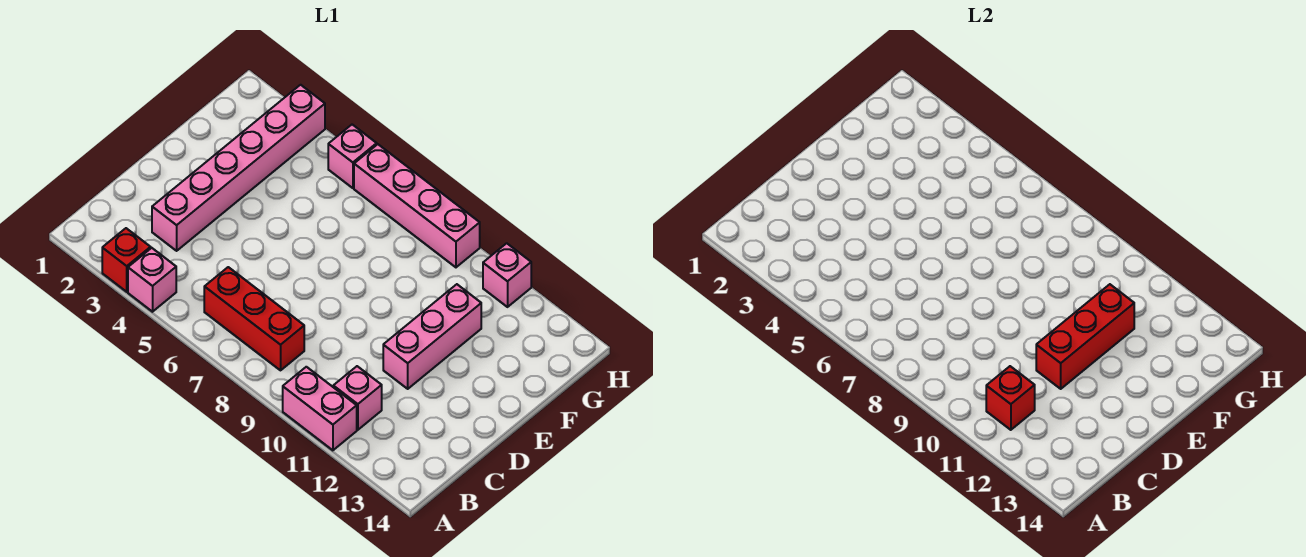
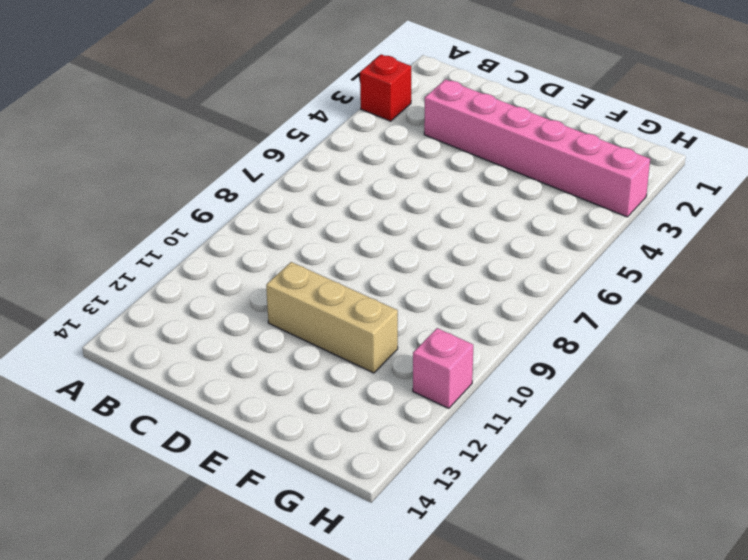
tan 1x3 brick [266,262,398,373] -> pink 1x3 brick [383,284,481,389]
none -> pink 1x1 brick [128,248,176,312]
none -> pink 1x2 brick [283,367,357,450]
none -> red 1x3 brick [204,267,304,370]

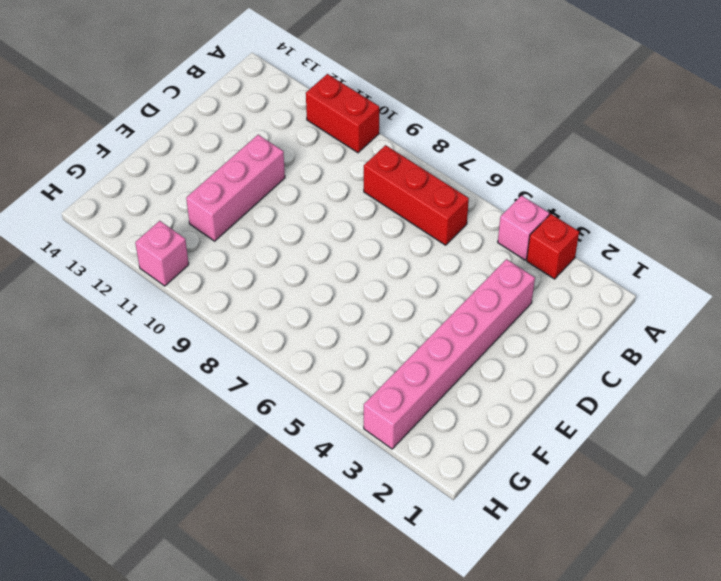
red 1x2 brick [306,74,379,153] -> pink 1x2 brick [283,367,357,450]
none -> pink 1x1 brick [333,366,382,430]
none -> pink 1x1 brick [328,125,377,188]
none -> pink 1x4 brick [354,144,480,267]

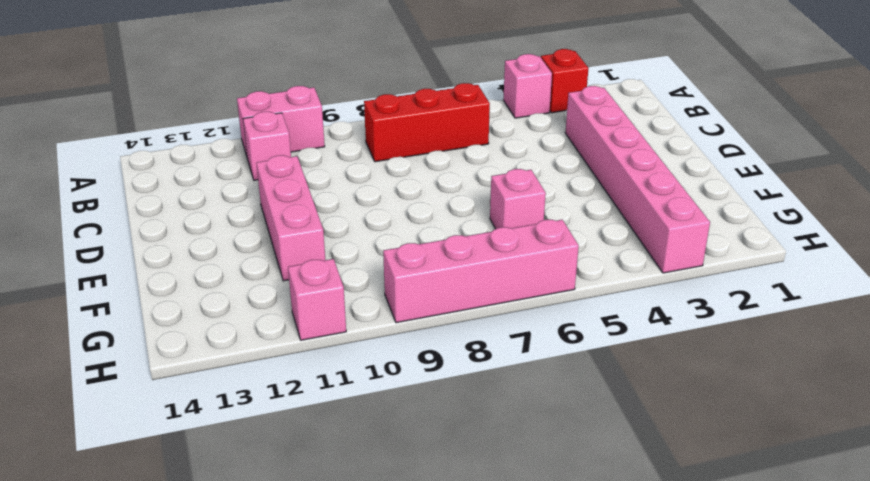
pink 1x1 brick [490,169,546,229] -> pink 1x1 brick moved to [328,125,377,188]
none -> red 1x1 brick [986,366,1035,430]
none -> red 1x3 brick [1036,284,1134,389]

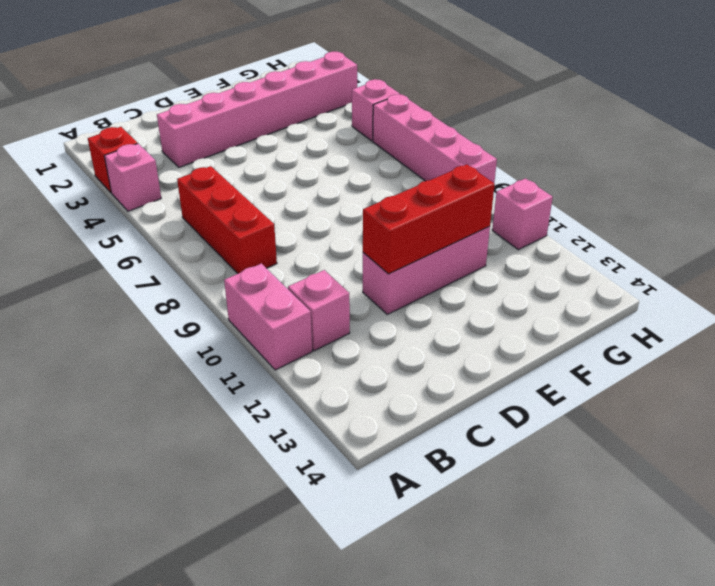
none -> red 1x1 brick [986,366,1035,430]

